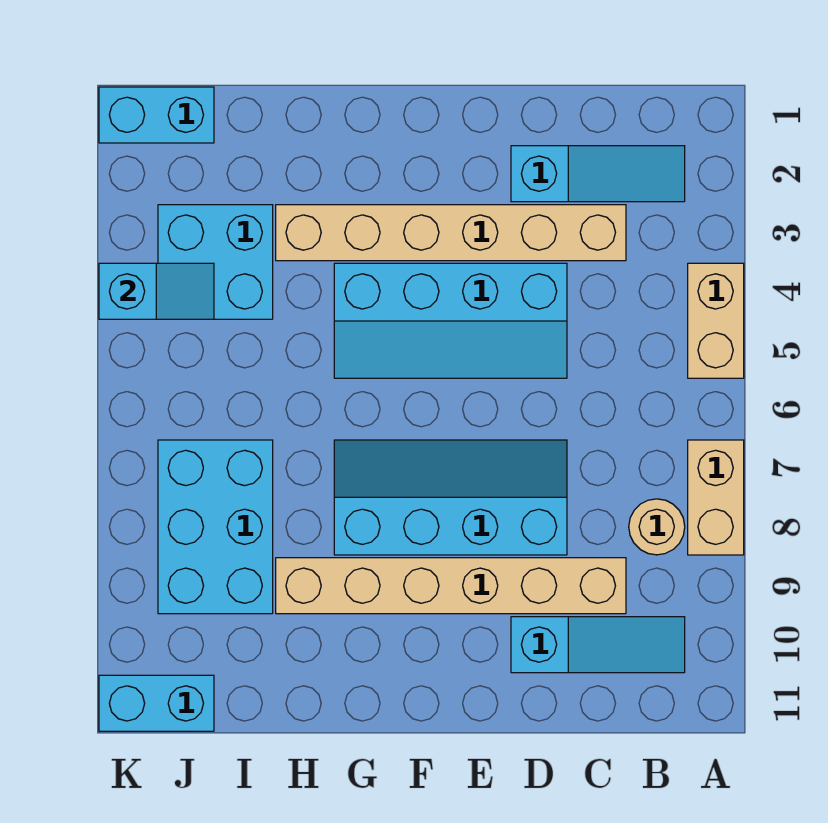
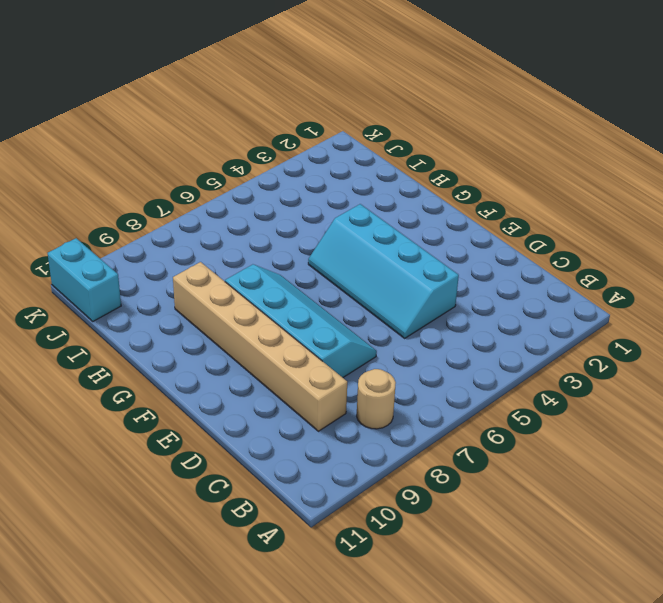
none -> tan 1x2 brick [688,263,744,378]
none -> tan 1x2 brick [688,440,744,555]
none -> cyan 1x3 slope [511,146,685,202]

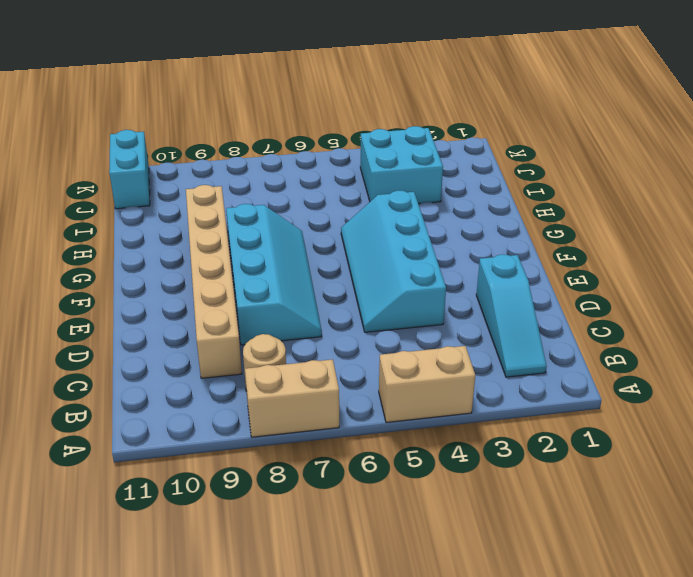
none -> cyan 1x3 slope [511,617,685,673]
none -> tan 1x6 brick [276,205,626,261]
none -> cyan 2x3 brick [158,440,273,614]

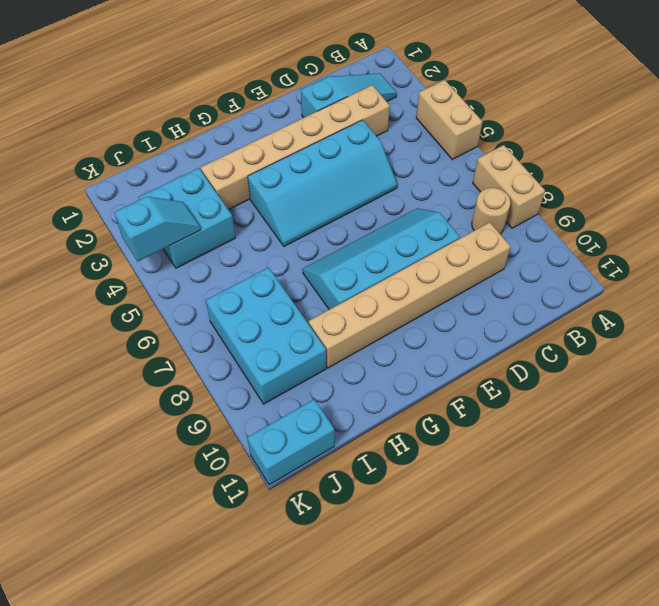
none -> cyan 1x3 slope [511,617,685,673]
none -> cyan 1x2 brick [99,87,214,143]

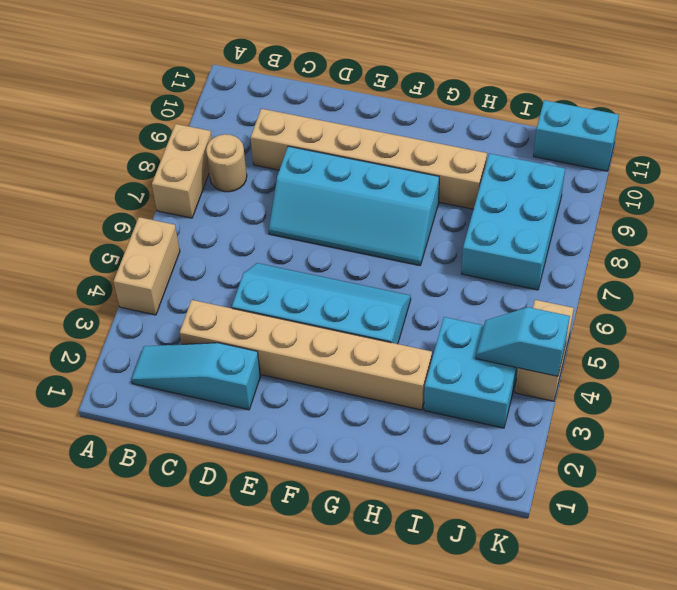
tan 1x2 brick [515,300,574,401] -> none
none -> cyan 1x3 slope [511,617,685,673]
none -> cyan 1x2 brick [99,87,214,143]

